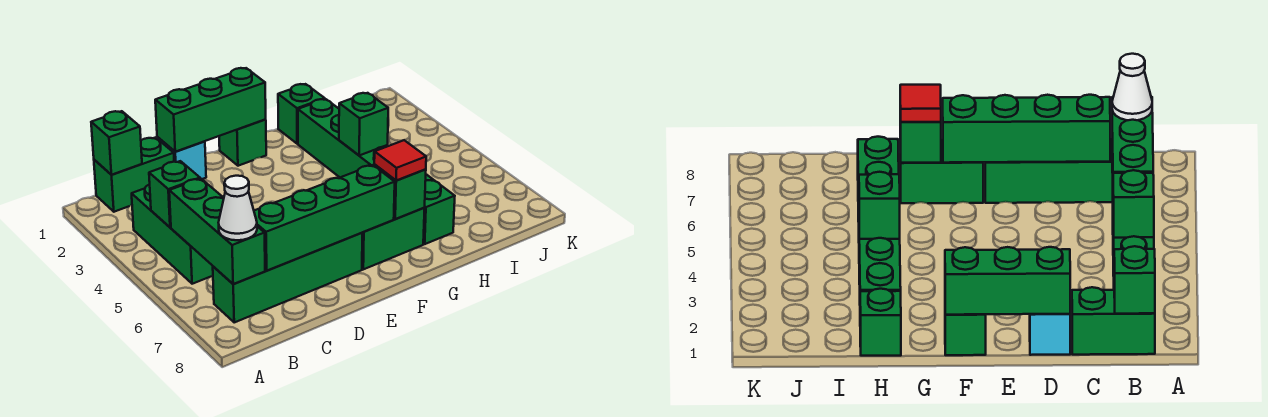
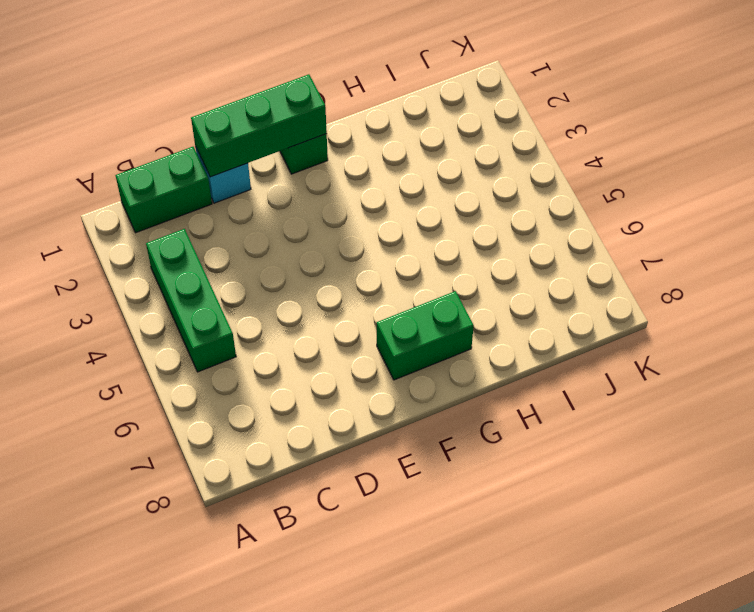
none -> green 1x4 brick [213,233,362,322]
none -> green 1x1 brick [278,84,325,144]
none -> green 1x6 brick [298,99,455,244]

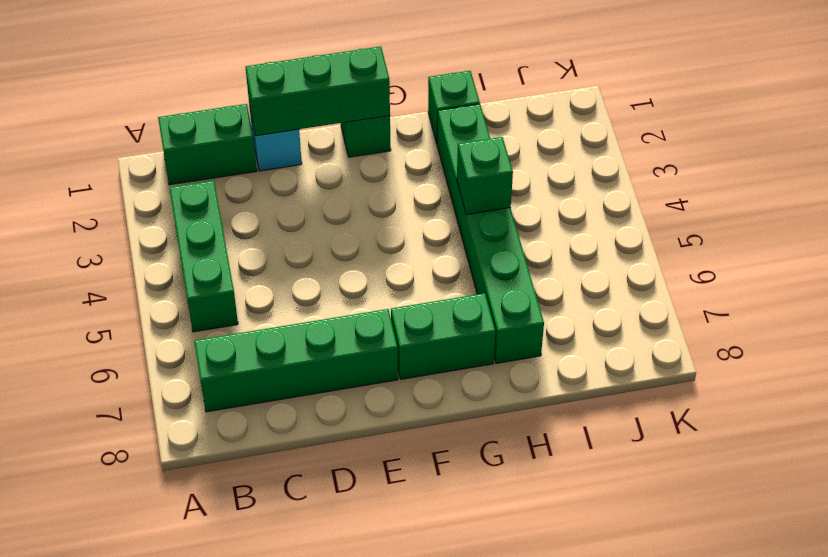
none -> green 1x1 brick [91,111,142,175]
none -> green 1x1 brick [149,161,200,227]
none -> green 1x3 brick [169,179,265,284]

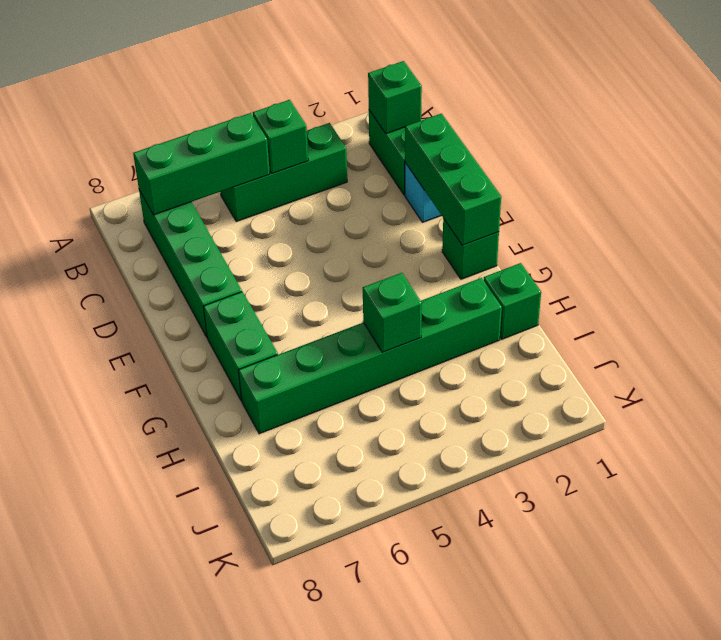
none -> green 1x4 brick [254,165,395,270]
none -> green 1x1 brick [374,165,426,219]
none -> white 1x1 cone [218,176,257,240]

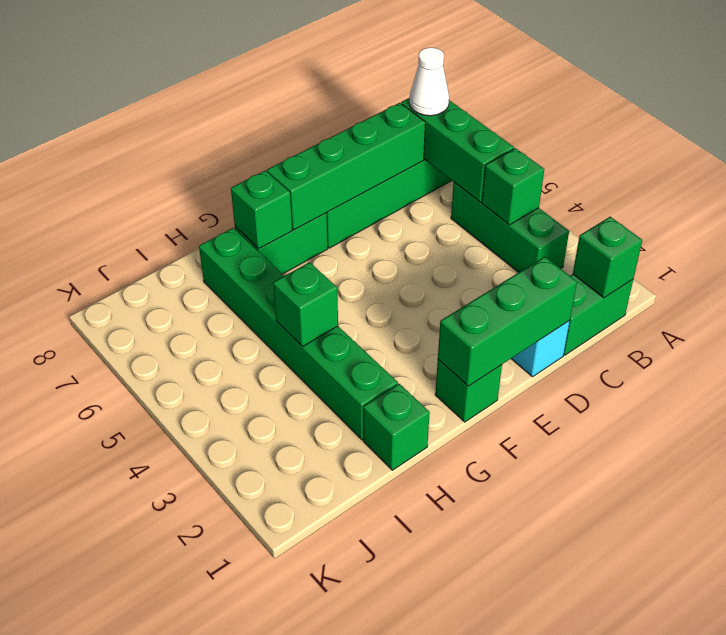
none -> red 1x1 tile [374,140,426,181]

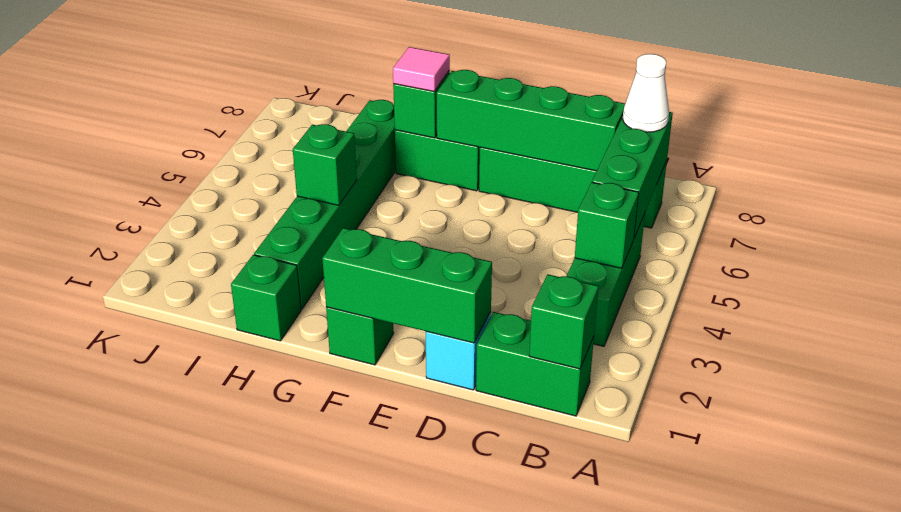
pink 1x1 tile [393,47,450,91] -> red 1x1 tile [374,140,426,181]

